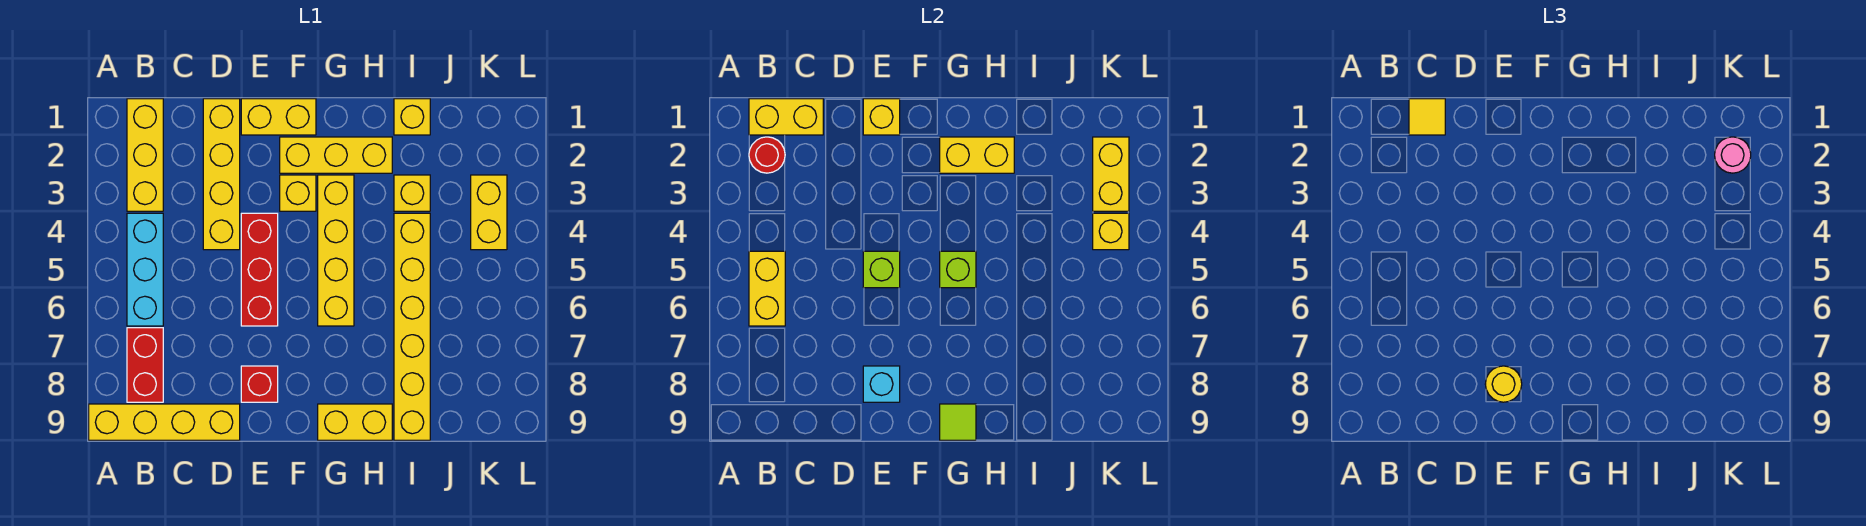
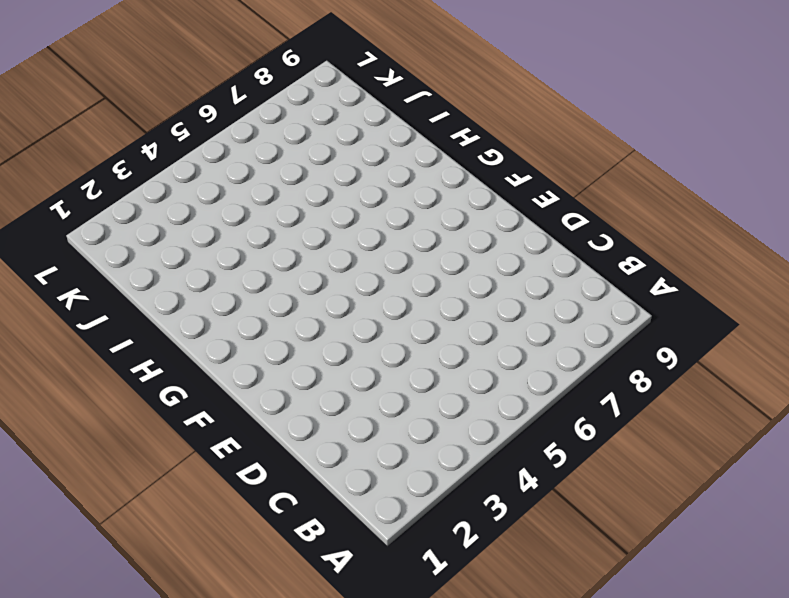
none -> yellow 1x4 brick [89,404,240,440]
none -> yellow 1x3 brick [127,99,163,211]
none -> cyan 1x3 brick [127,213,163,326]
none -> red 1x2 brick [127,328,163,402]

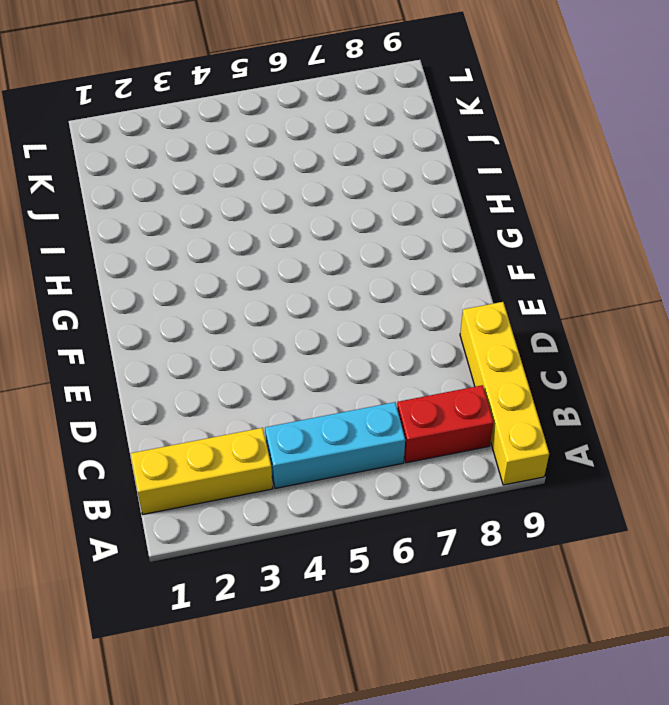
none -> yellow 1x4 brick [203,99,240,250]
none -> yellow 1x2 brick [241,99,316,135]
none -> red 1x3 brick [241,213,278,326]
none -> red 1x1 brick [241,366,278,402]

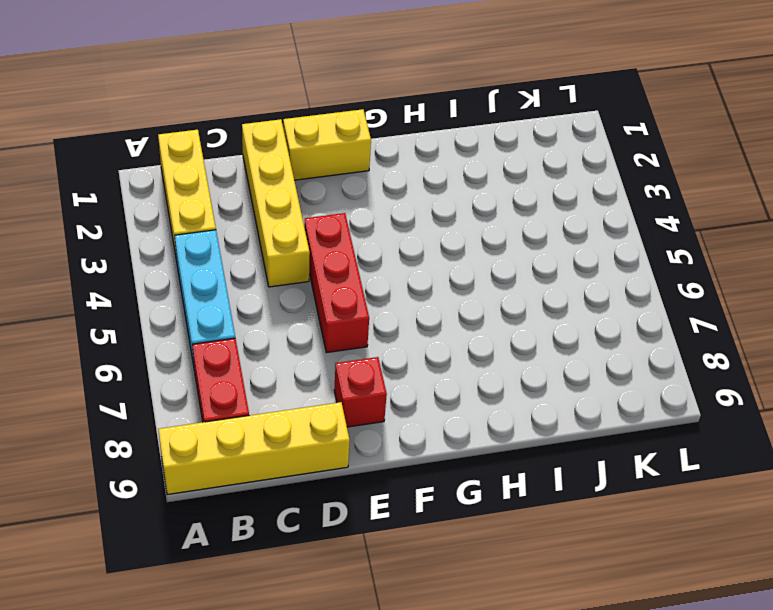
none -> yellow 1x3 brick [280,137,392,173]
none -> yellow 1x1 brick [280,175,316,211]
none -> yellow 1x4 brick [318,175,354,326]
none -> yellow 1x2 brick [318,404,392,440]

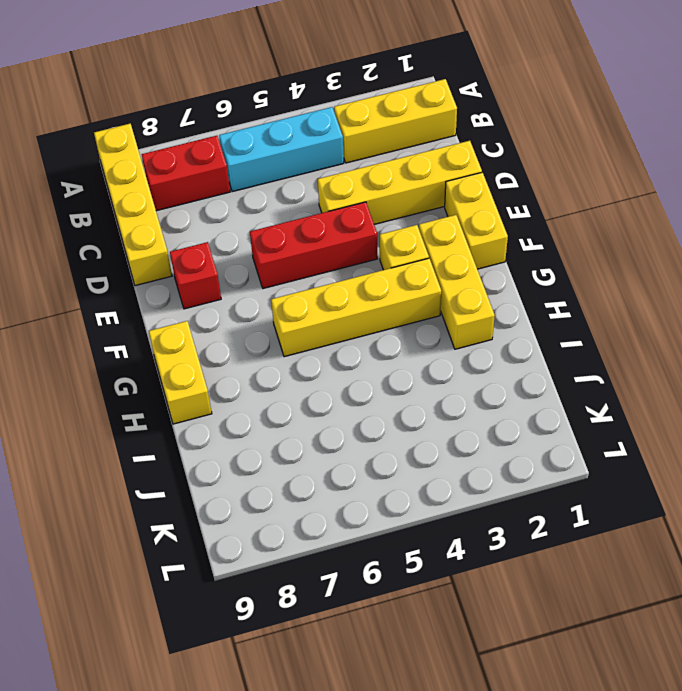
none -> yellow 1x1 brick [394,99,430,135]
none -> yellow 1x1 brick [394,175,430,211]
none -> yellow 1x6 brick [394,213,430,440]
none -> yellow 1x2 brick [471,175,507,250]

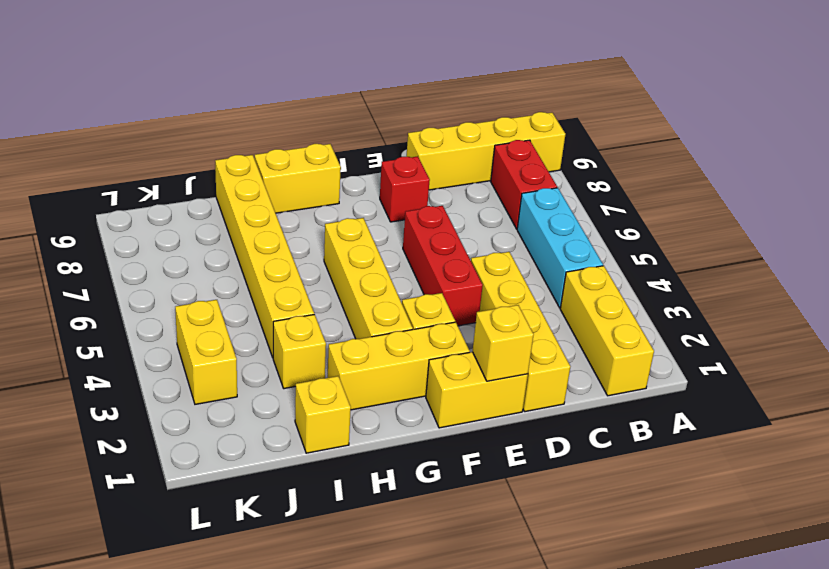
none -> yellow 1x2 brick [749,99,823,135]
none -> red 1x1 round brick [749,137,785,173]
none -> yellow 1x2 brick [749,251,785,326]
none -> lime 1x1 brick [863,251,900,288]

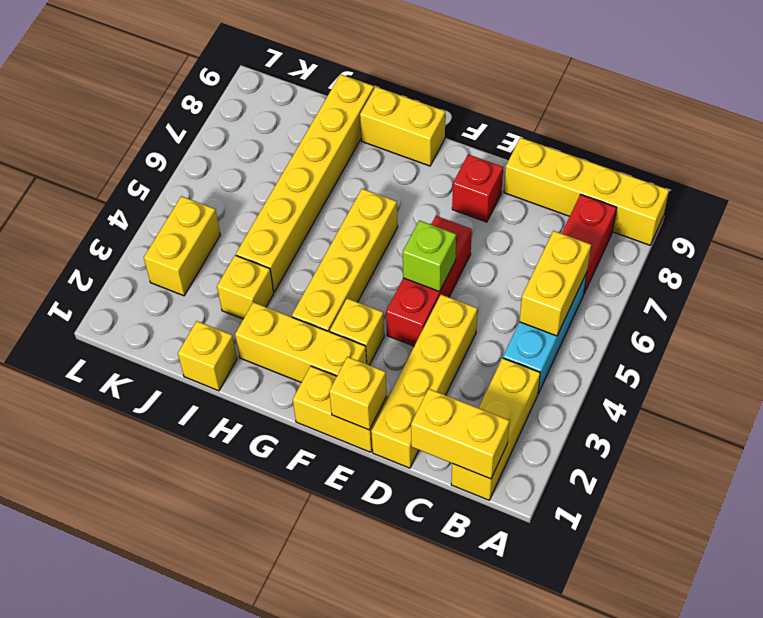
none -> red 1x1 round brick [749,137,785,173]
none -> cyan 1x1 brick [863,366,900,402]
none -> yellow 1x2 brick [940,137,1014,173]
none -> lime 1x1 brick [940,251,976,288]

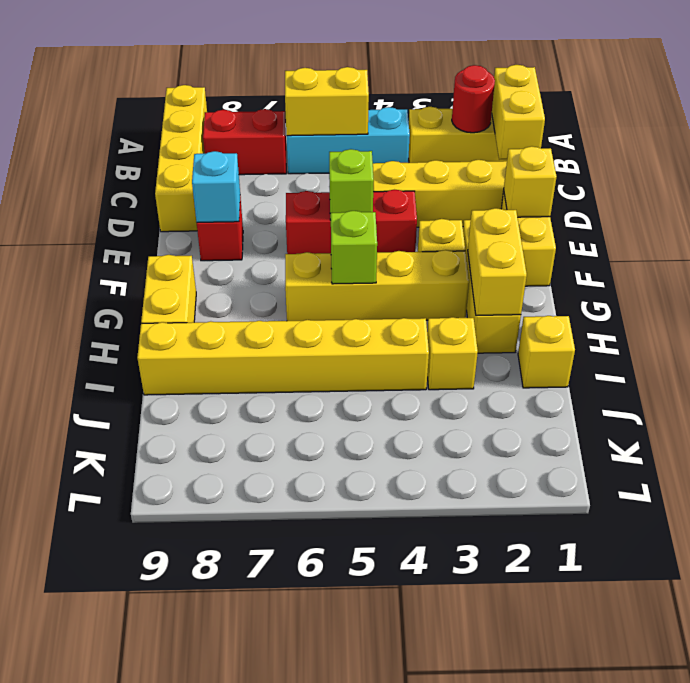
none -> yellow 1x2 brick [471,175,507,250]
none -> lime 1x1 tile [940,404,976,440]
none -> yellow 1x2 brick [1093,137,1129,211]
none -> yellow 1x1 brick [1093,213,1129,250]

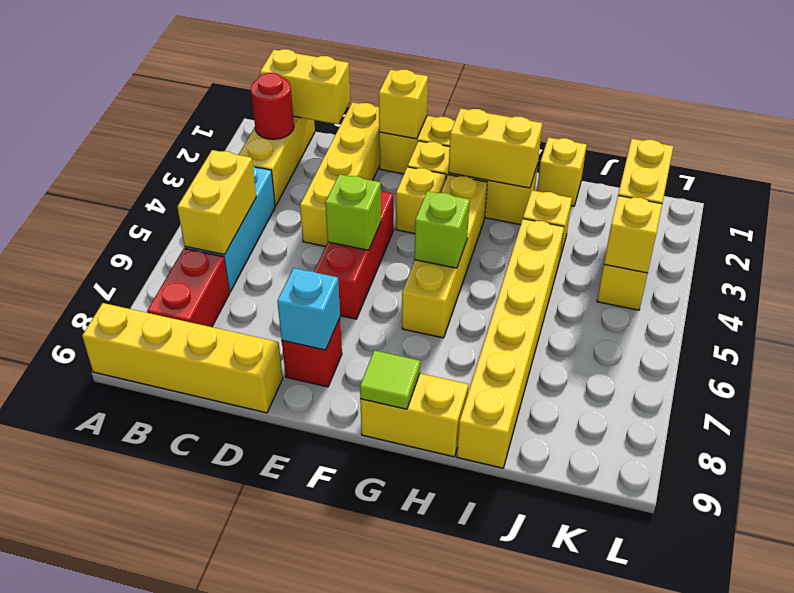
none -> yellow 1x1 tile [1409,99,1445,135]
none -> yellow 1x1 round brick [1485,366,1522,402]
none -> pink 1x1 round brick [1715,137,1751,173]

